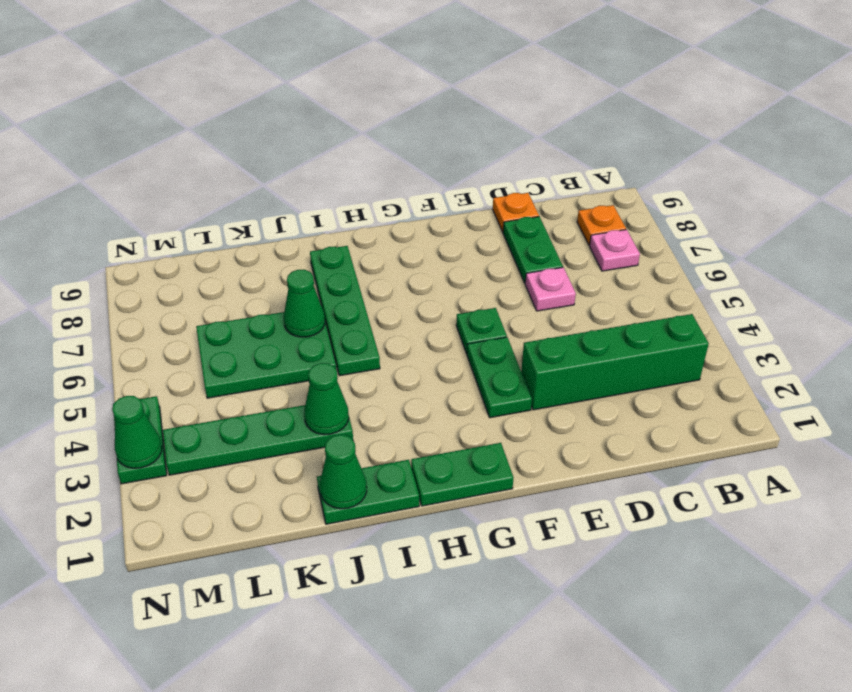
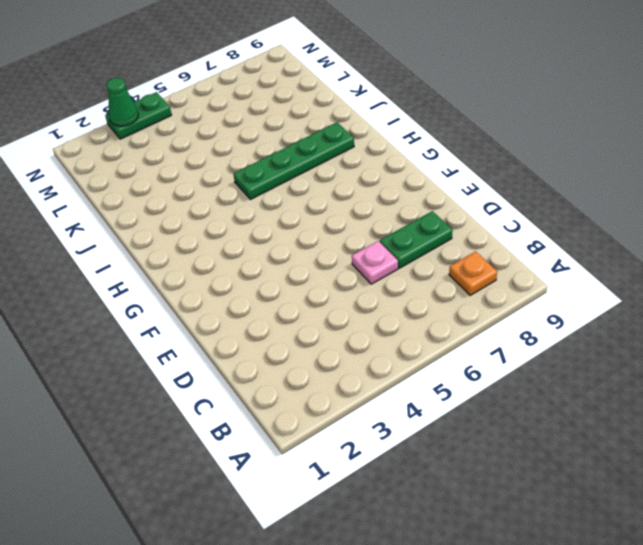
none -> green 1x4 brick [521,314,709,410]
none -> pink 1x1 plate [590,230,640,271]
none -> orange 1x1 plate [493,193,539,232]

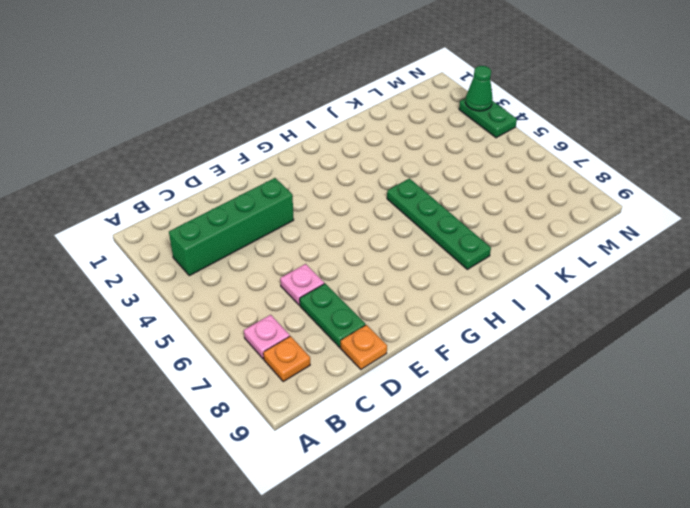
none -> green 1x2 plate [467,337,532,418]
none -> green 1x1 plate [456,308,507,354]
none -> green 1x2 plate [411,443,514,506]

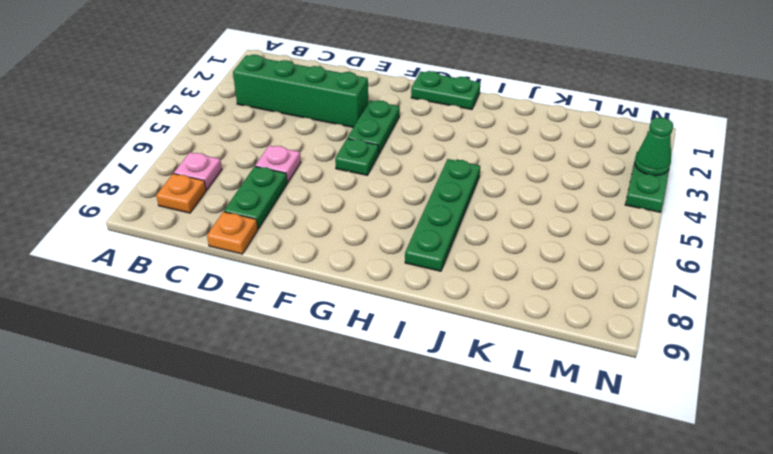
none -> green 1x2 plate [317,460,419,524]
none -> green 1x4 plate [163,405,353,475]
none -> green 2x3 plate [196,312,336,398]

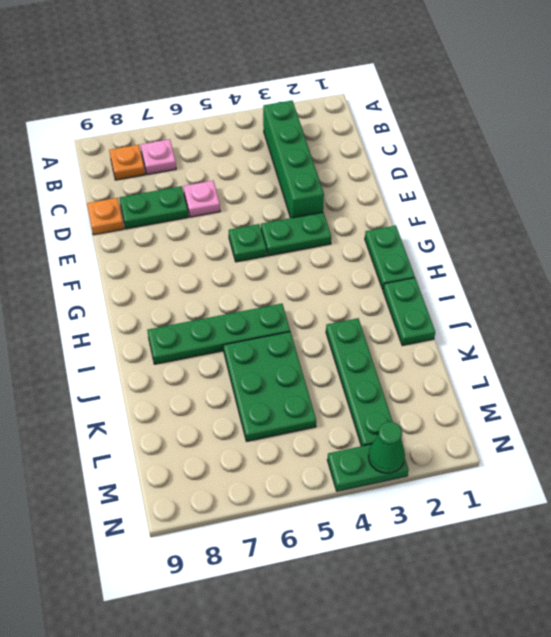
none -> green 1x1 cone [320,435,367,509]
none -> green 1x1 cone [304,363,349,435]
none -> green 1x1 cone [284,270,325,337]

